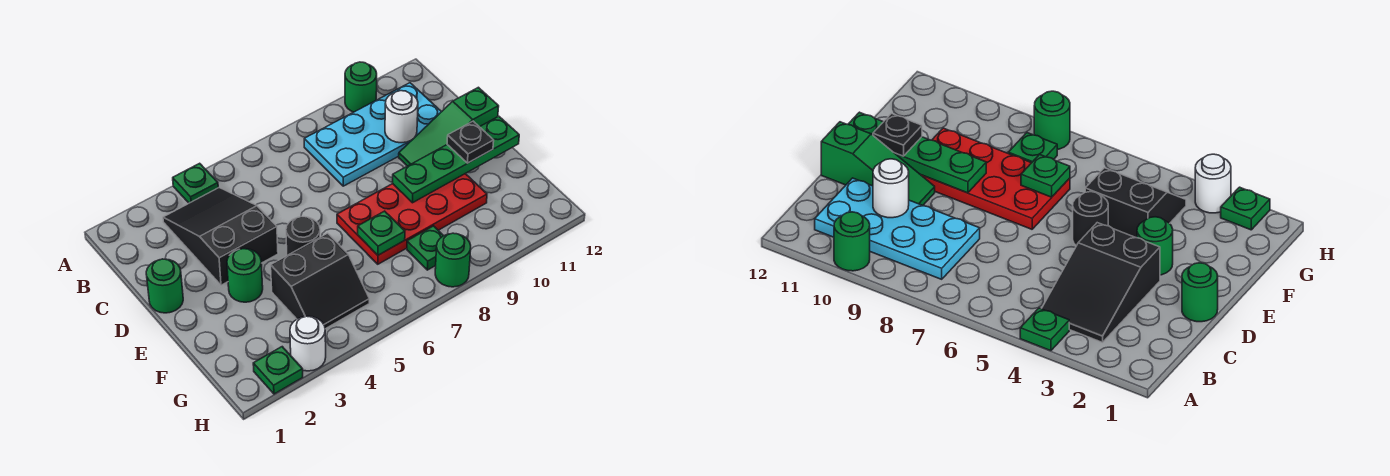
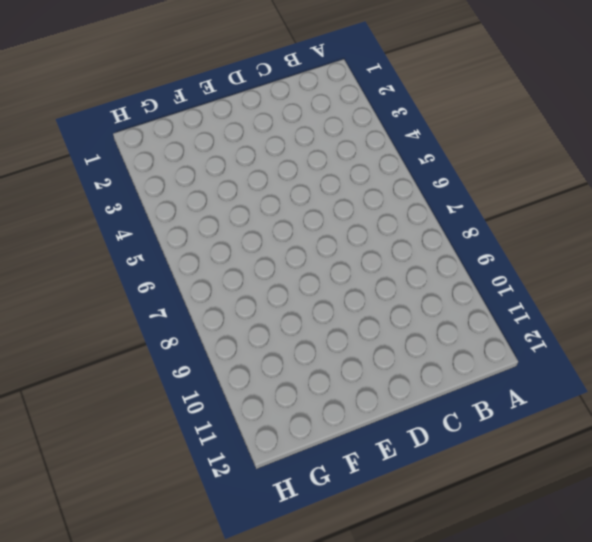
none -> green 1x1 plate [173,163,218,203]
none -> green 1x1 round brick [345,62,377,112]
none -> black 2x3 slope [163,188,278,285]

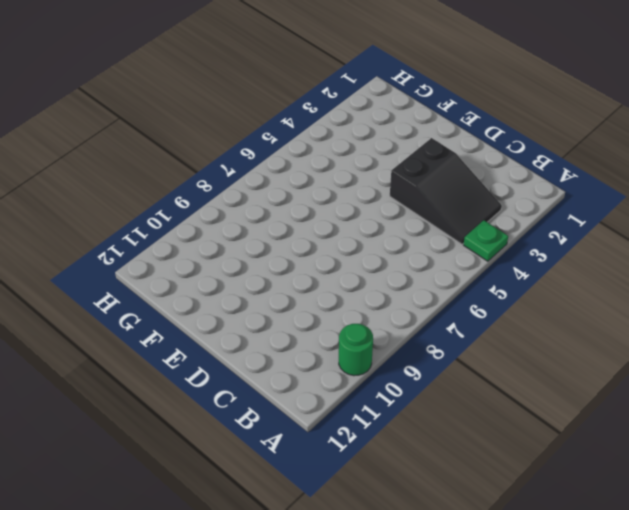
none -> cyan 2x4 plate [304,83,441,186]
none -> green 1x1 round brick [146,259,183,313]
none -> green 1x3 slope [399,87,499,166]

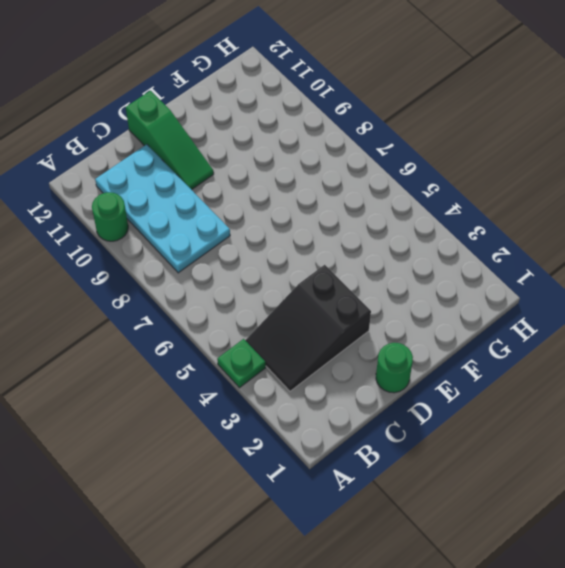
none -> green 1x1 round brick [227,249,263,302]
none -> black 1x1 round brick [286,217,320,255]
none -> red 2x4 plate [337,174,487,264]

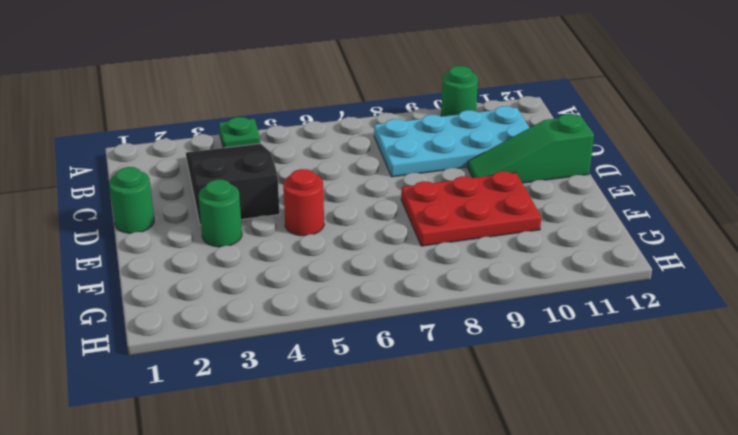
red 1x1 round brick [283,169,324,236] -> black 1x1 round brick [286,217,320,255]
red 2x3 plate [401,171,541,246] -> red 2x4 plate [337,174,487,264]
none -> black 2x2 slope [271,233,369,329]
none -> green 1x1 plate [407,226,443,270]
none -> green 1x1 plate [253,347,303,394]

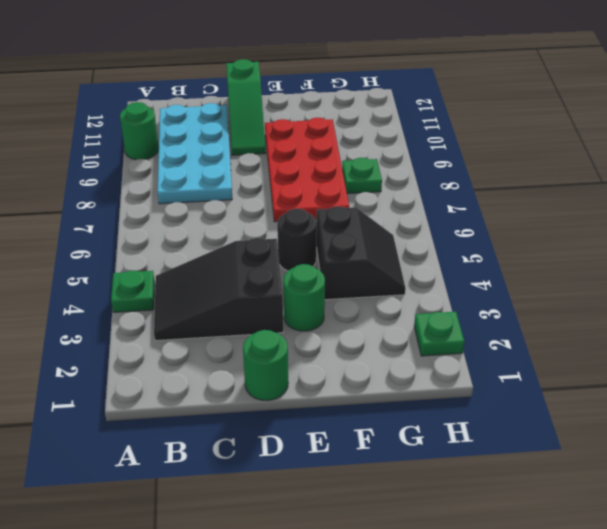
none -> white 1x1 round brick [290,316,326,371]
none -> green 1x1 round brick [435,233,471,287]
none -> white 1x1 round brick [385,91,418,143]

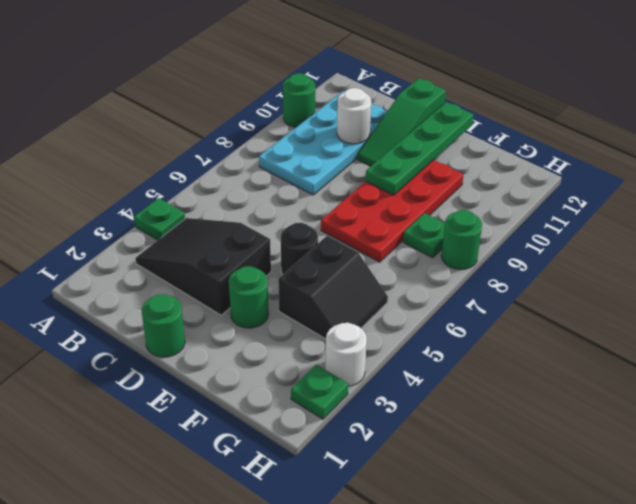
none -> green 1x1 plate [358,211,405,255]
none -> black 1x1 plate [447,121,494,163]

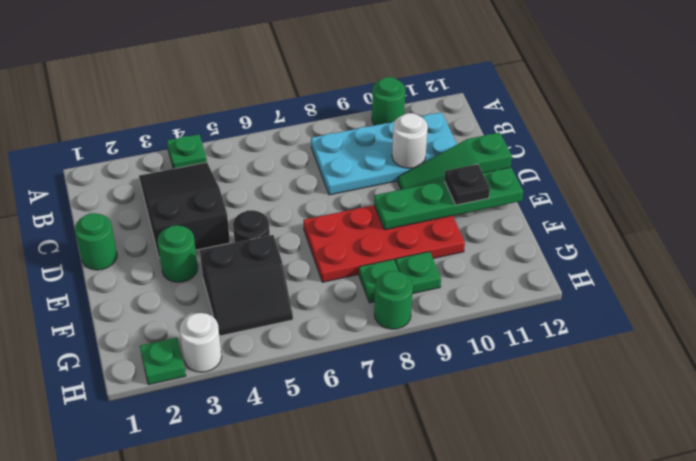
green 1x1 plate [395,252,441,294] -> green 1x1 plate moved to [358,211,405,255]

